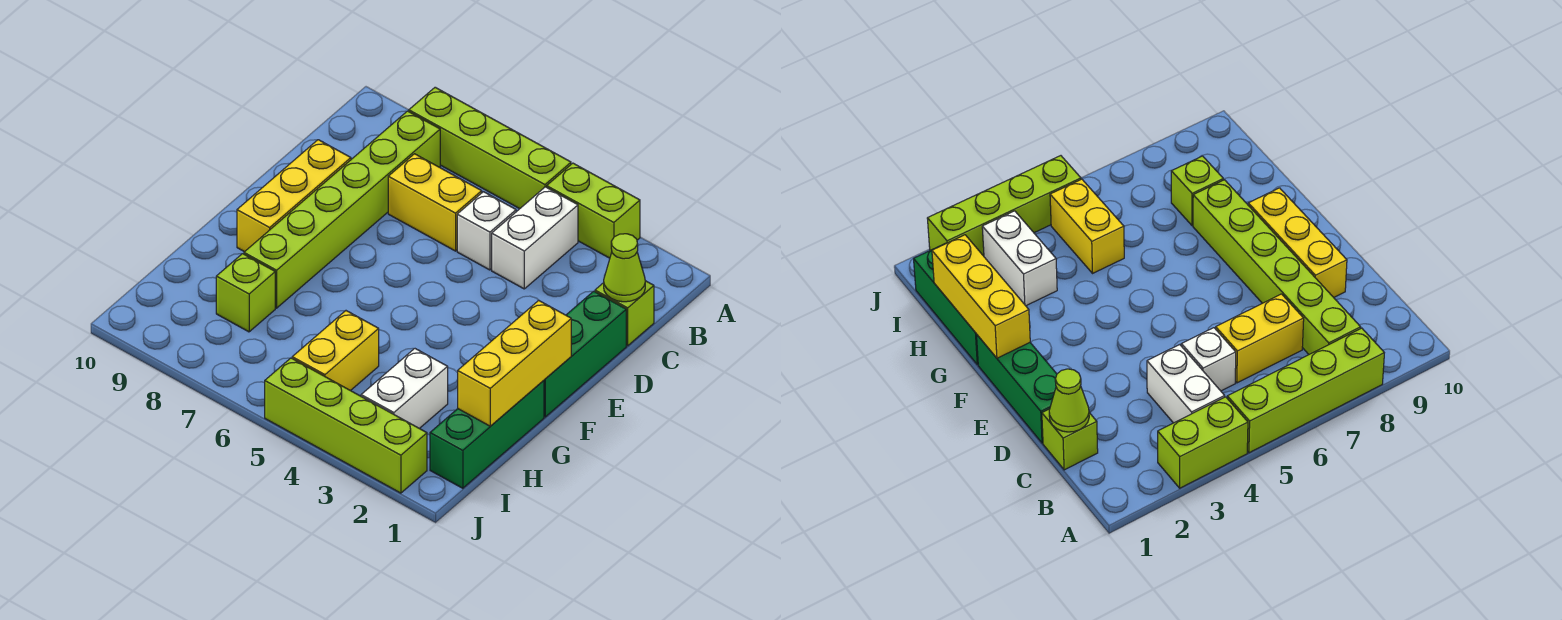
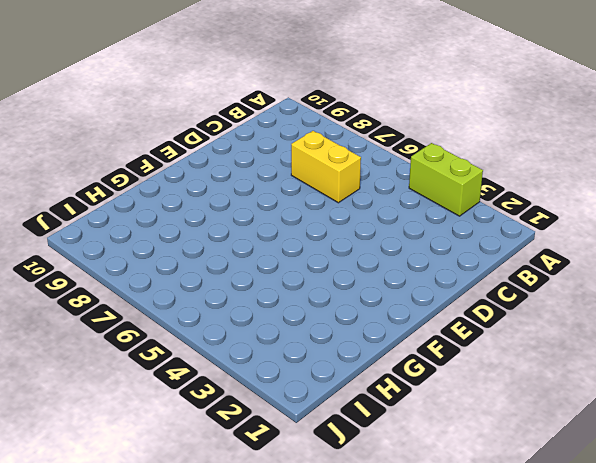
none -> lime 1x4 brick [409,87,571,209]
none -> white 1x2 brick [492,187,578,289]
none -> lime 1x6 brick [244,111,440,308]

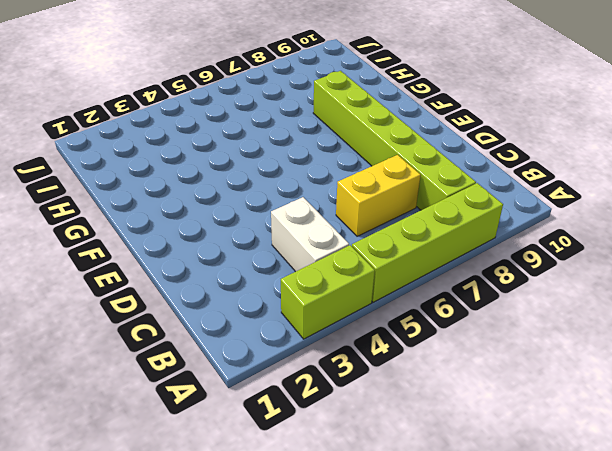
none -> lime 1x1 brick [595,281,654,346]
none -> white 1x1 brick [457,192,516,270]
none -> green 1x3 brick [544,291,626,417]

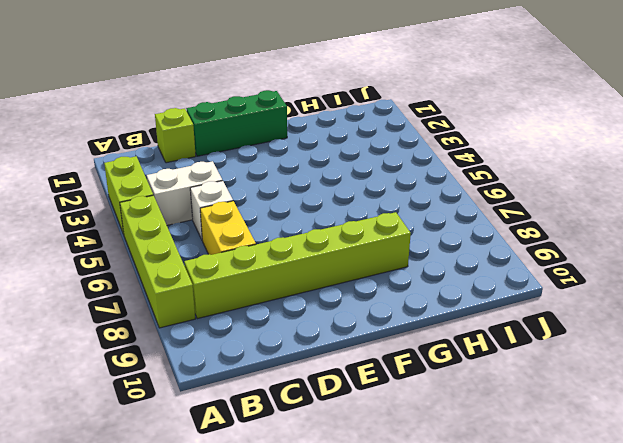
none -> yellow 1x3 brick [237,140,351,252]
none -> green 1x3 brick [430,381,544,488]
none -> white 1x2 brick [361,349,448,429]

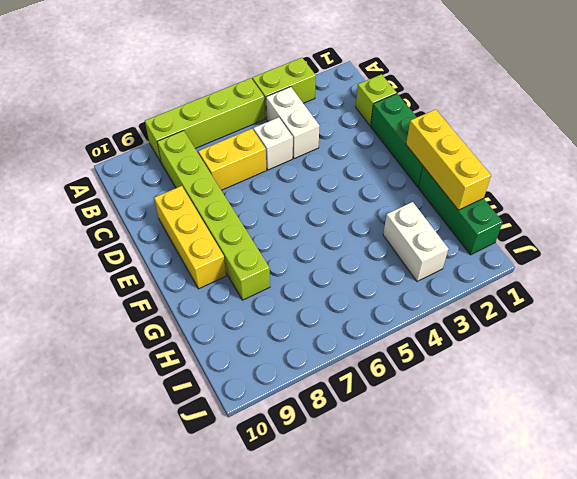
none -> yellow 1x2 brick [292,311,379,391]
none -> lime 1x1 brick [216,254,275,332]
none -> lime 1x4 brick [265,358,427,493]

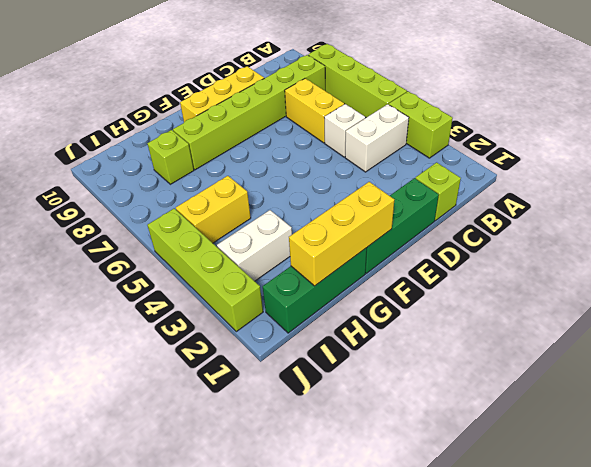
none -> lime 1x1 cone [604,234,645,302]

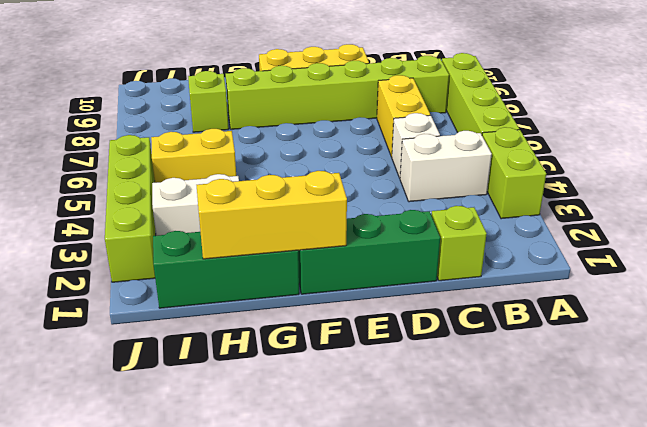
none -> lime 1x1 cone [604,234,645,302]

